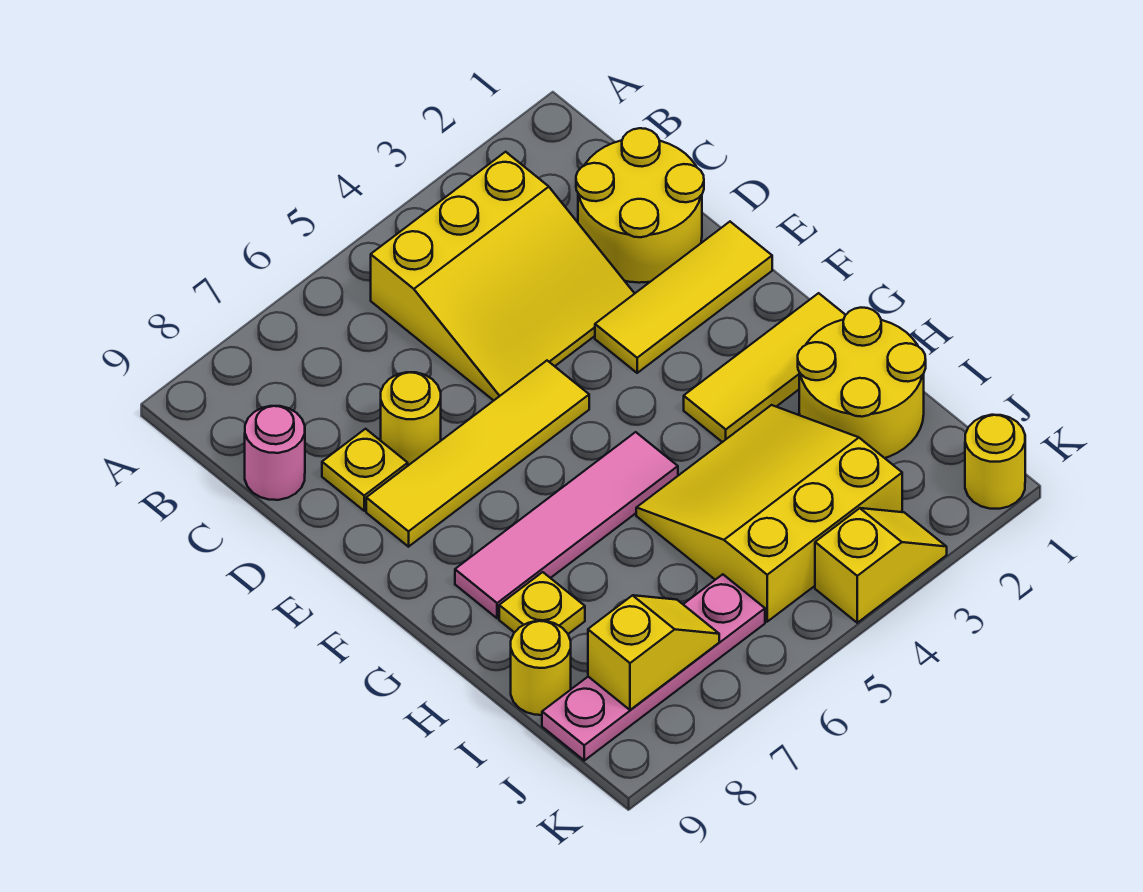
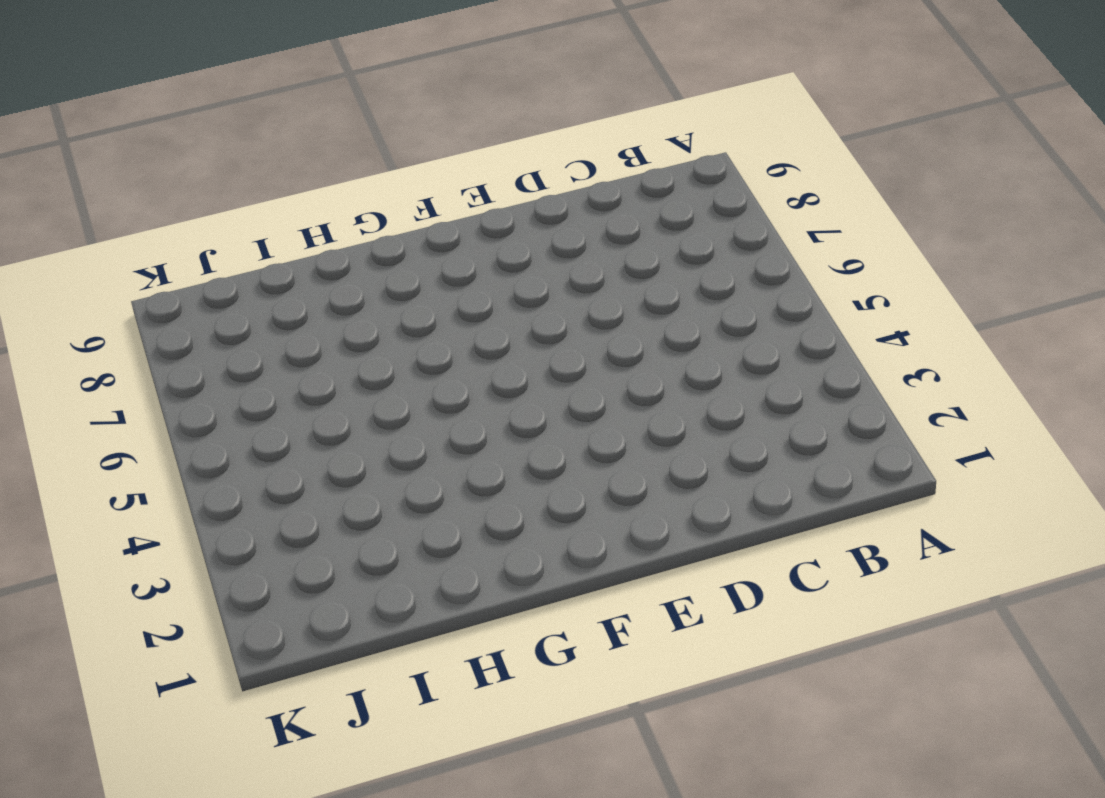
none -> yellow 3x3 slope [371,152,635,401]
none -> yellow 2x2 round brick [576,128,704,283]
none -> pink 1x1 round brick [245,406,305,500]

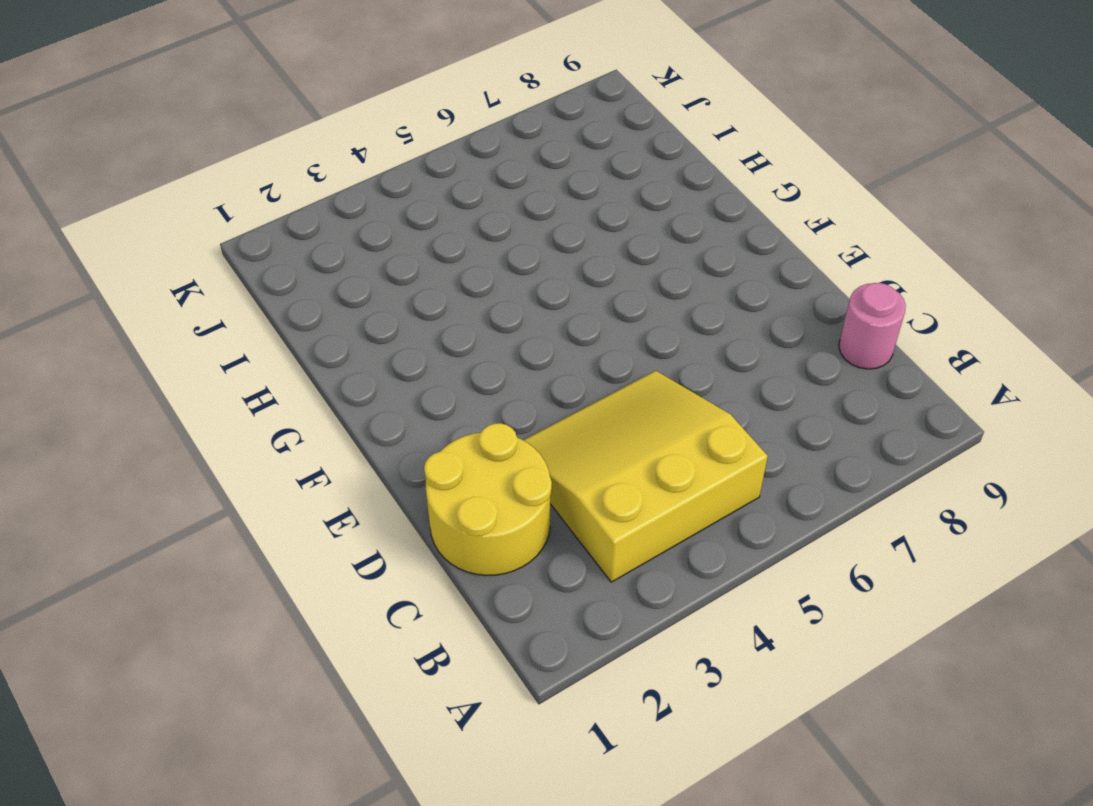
none -> yellow 1x1 round brick [381,372,441,465]
none -> yellow 1x1 plate [322,429,408,511]
none -> yellow 1x3 tile [595,222,772,373]

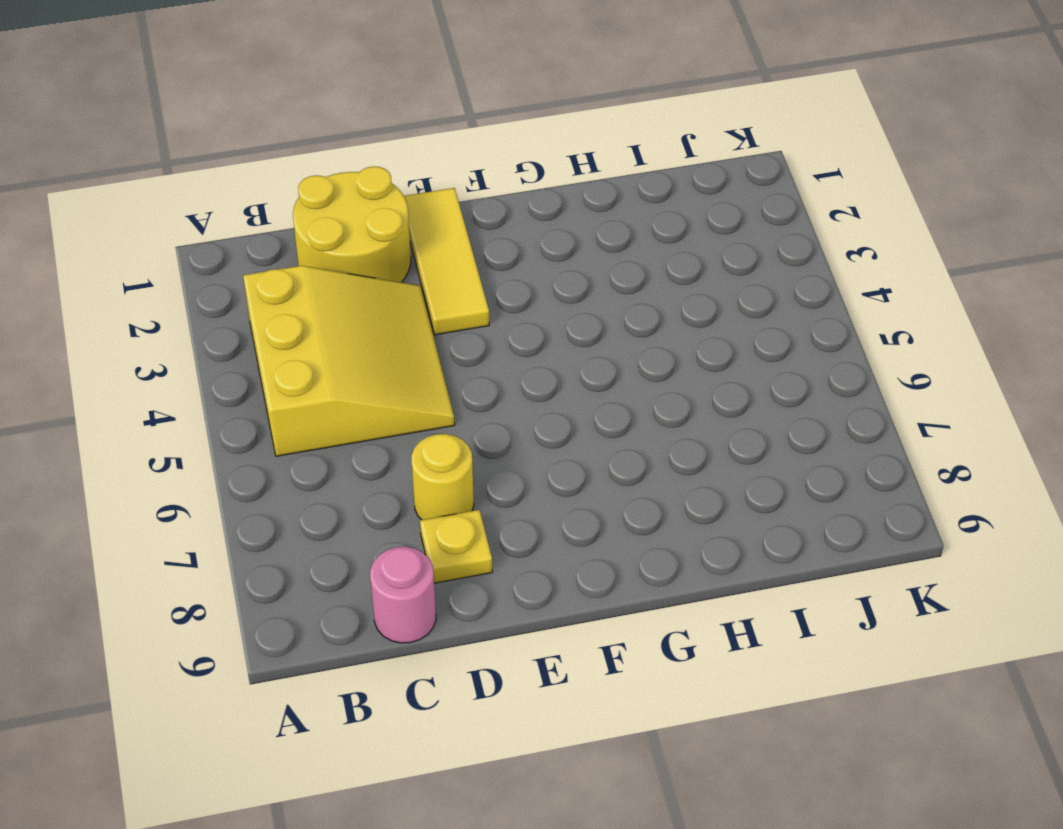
none -> yellow 1x4 tile [366,361,589,547]
none -> yellow 1x3 tile [684,293,845,442]
none -> pink 1x4 tile [455,432,678,618]

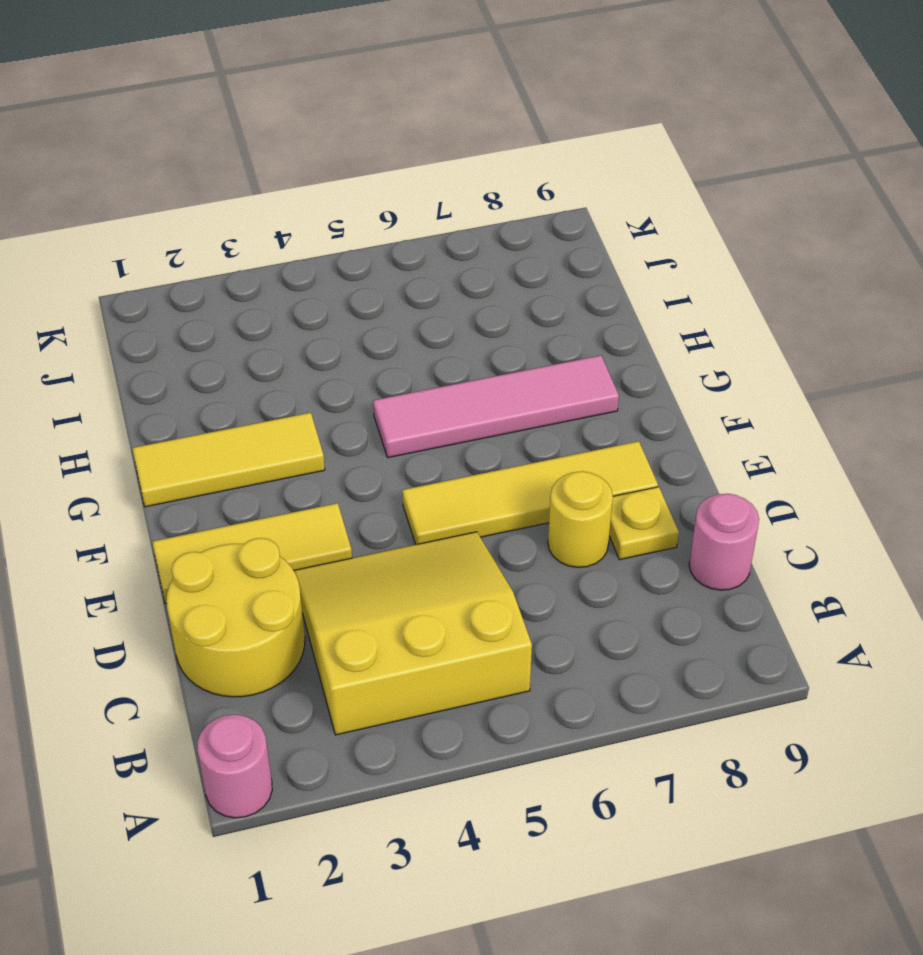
pink 1x1 round brick [197,715,272,818] -> none
none -> yellow 2x2 round brick [798,308,926,458]
none -> yellow 3x3 slope [636,405,902,622]
none -> yellow 1x1 plate [499,572,585,634]

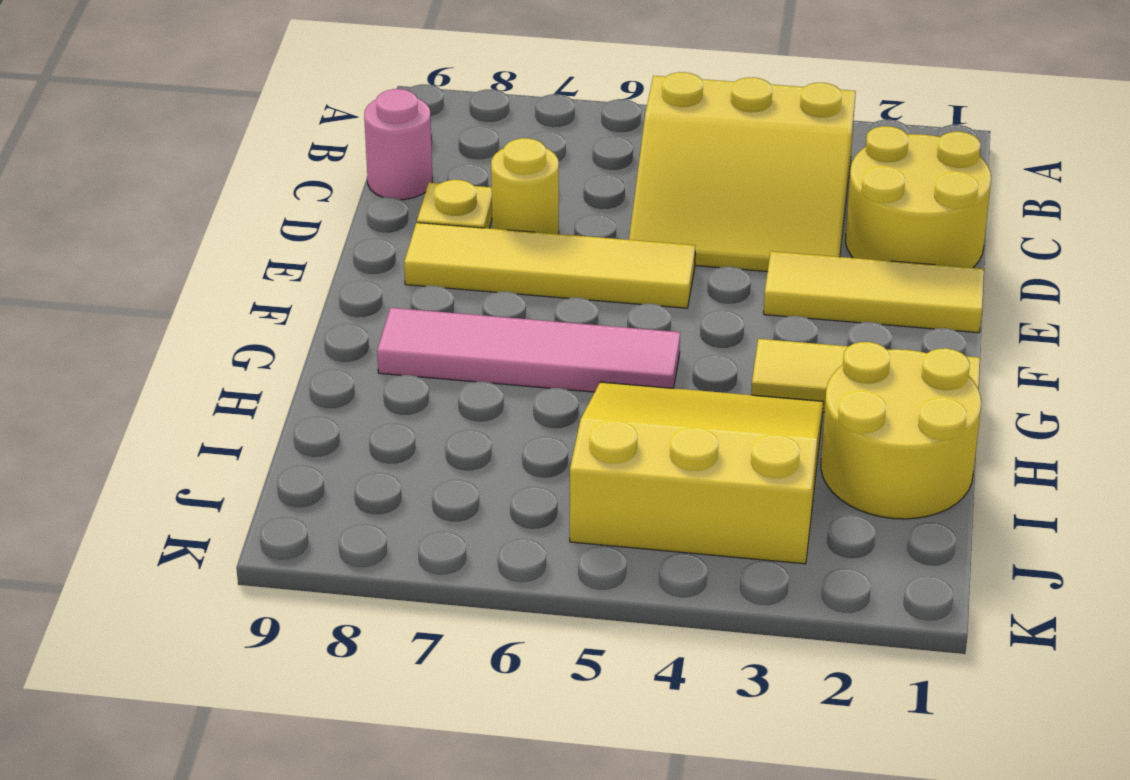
none -> yellow 1x1 plate [499,572,585,634]
none -> yellow 1x1 round brick [511,621,571,715]
none -> pink 1x4 plate [542,574,765,760]

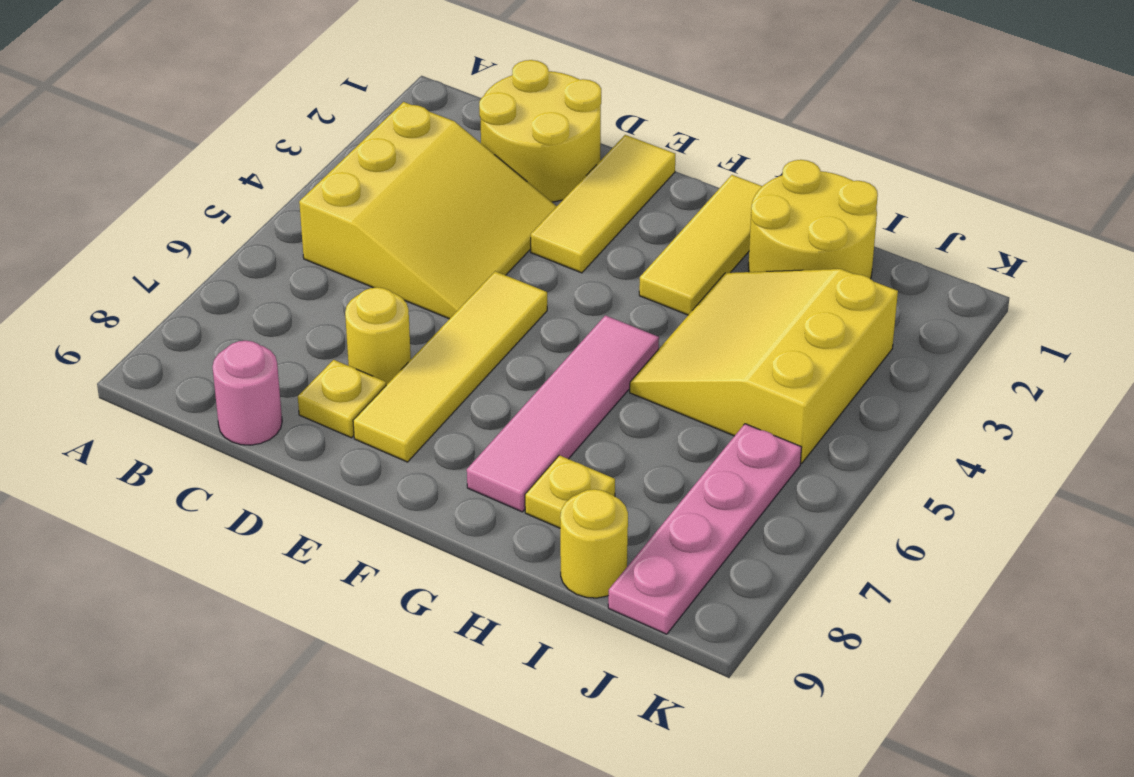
none -> yellow 1x1 round brick [965,415,1025,509]
none -> yellow 1x2 slope [815,508,947,623]
none -> yellow 1x2 slope [588,595,719,710]

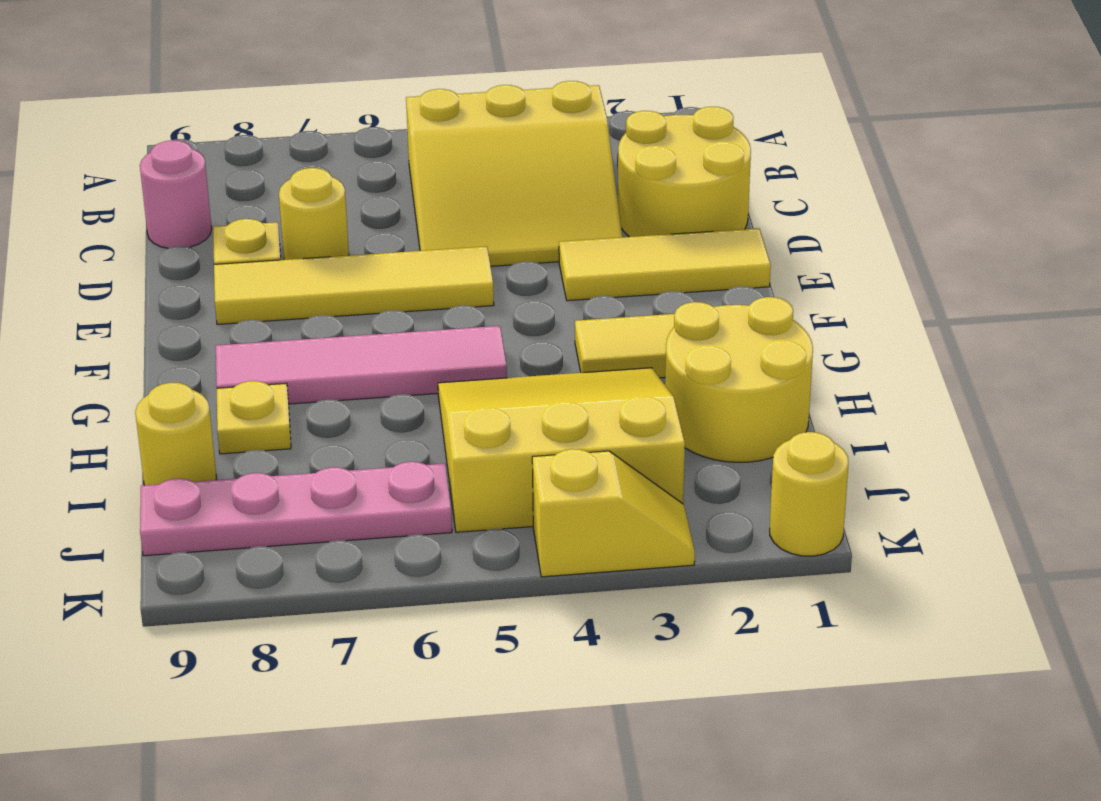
none -> yellow 1x2 slope [588,595,719,710]

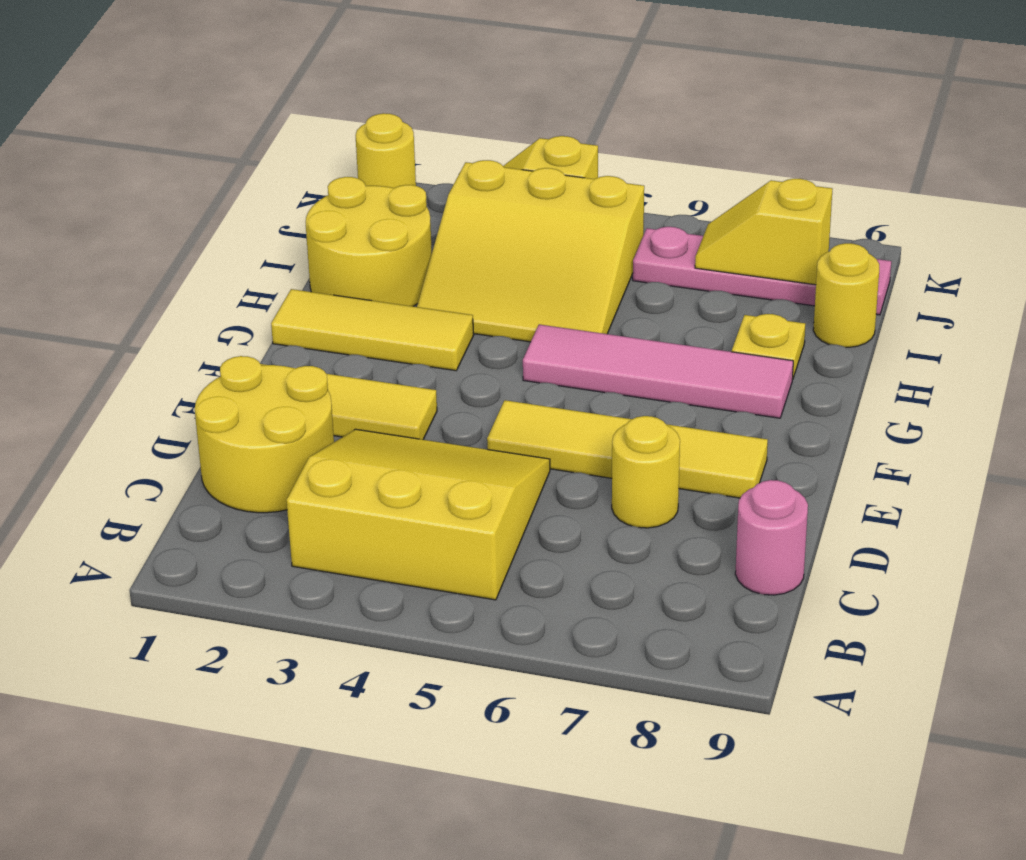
none -> yellow 1x1 plate [322,429,408,511]

